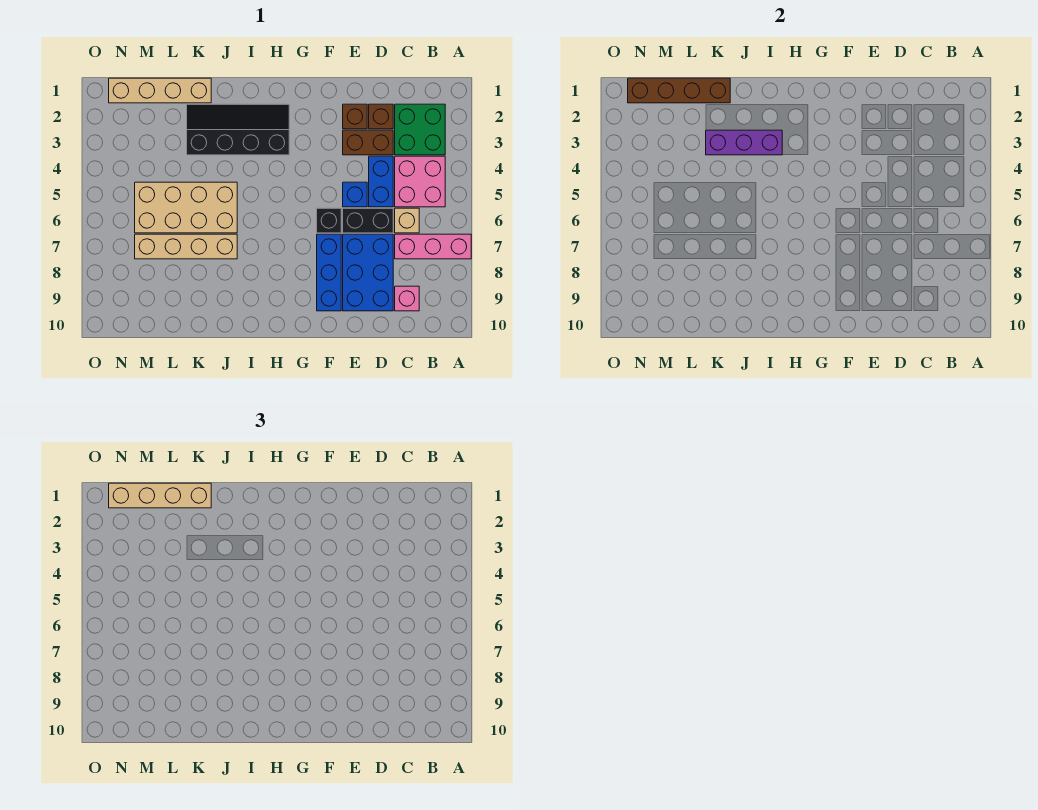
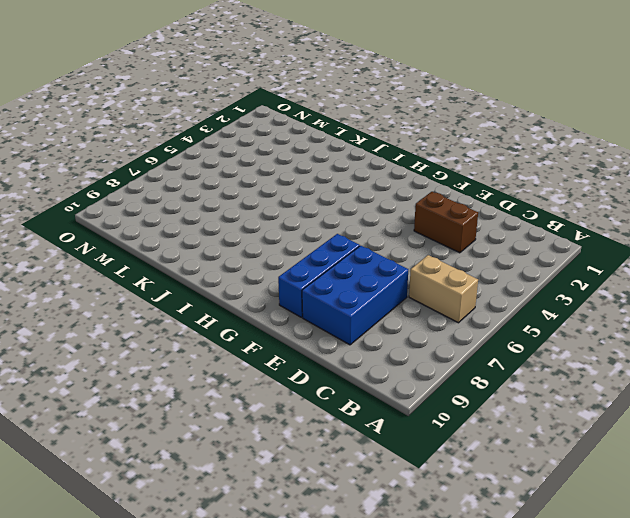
tan 1x2 brick [409,255,478,323] -> tan 1x1 brick [395,208,419,233]
none -> pink 1x3 brick [395,234,471,259]
none -> green 2x2 brick [395,104,445,155]
none -> pink 2x2 brick [395,156,445,207]

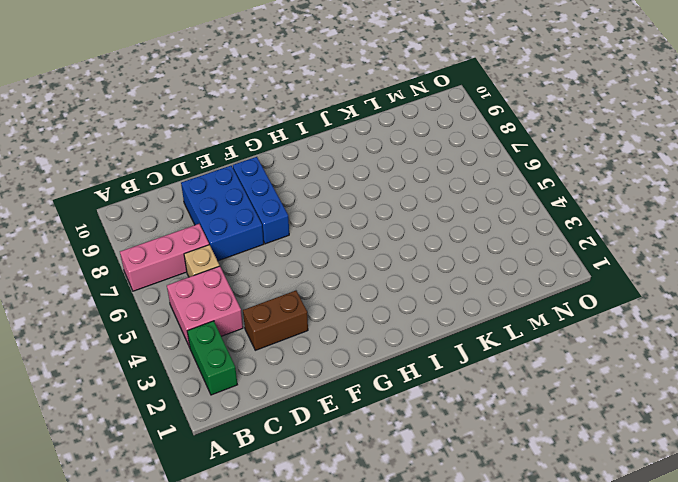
green 1x2 brick [187,321,237,395] -> green 2x2 brick [395,104,445,155]
none -> pink 1x1 brick [395,286,419,311]
none -> brown 1x1 brick [369,104,393,129]
none -> blue 1x2 brick [369,156,393,207]

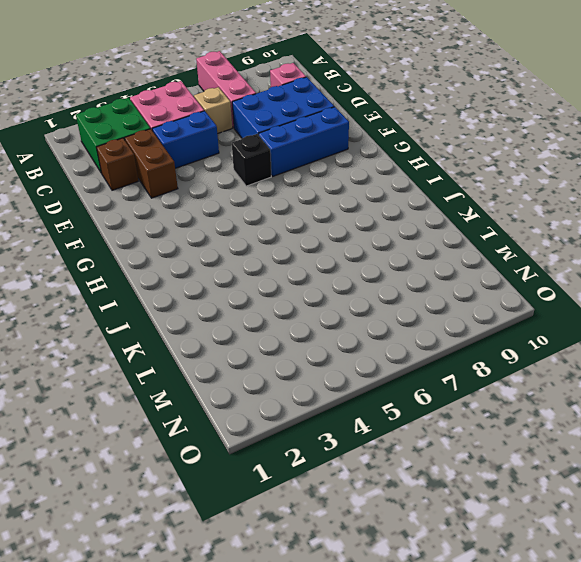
none -> black 1x2 brick [343,208,393,233]
none -> brown 1x1 brick [343,104,367,129]
none -> blue 1x1 brick [343,182,367,207]

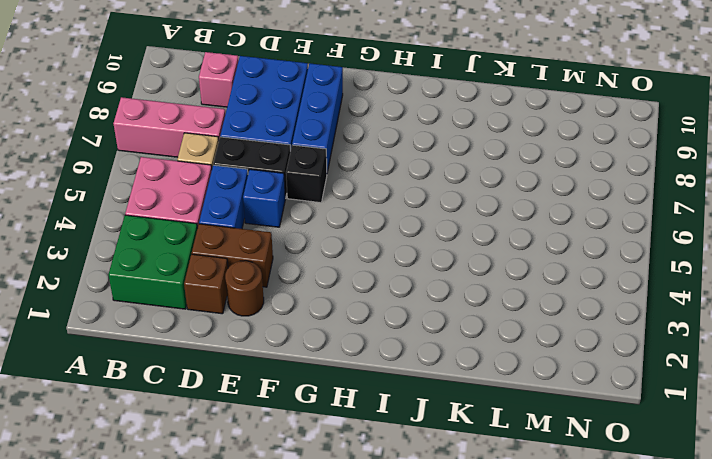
brown 1x1 round brick [225,261,264,316] -> brown 1x1 brick [343,104,367,129]
none -> black 2x4 slope [187,104,289,155]
none -> tan 2x4 brick [135,182,237,233]
none -> tan 1x4 brick [135,234,237,259]

